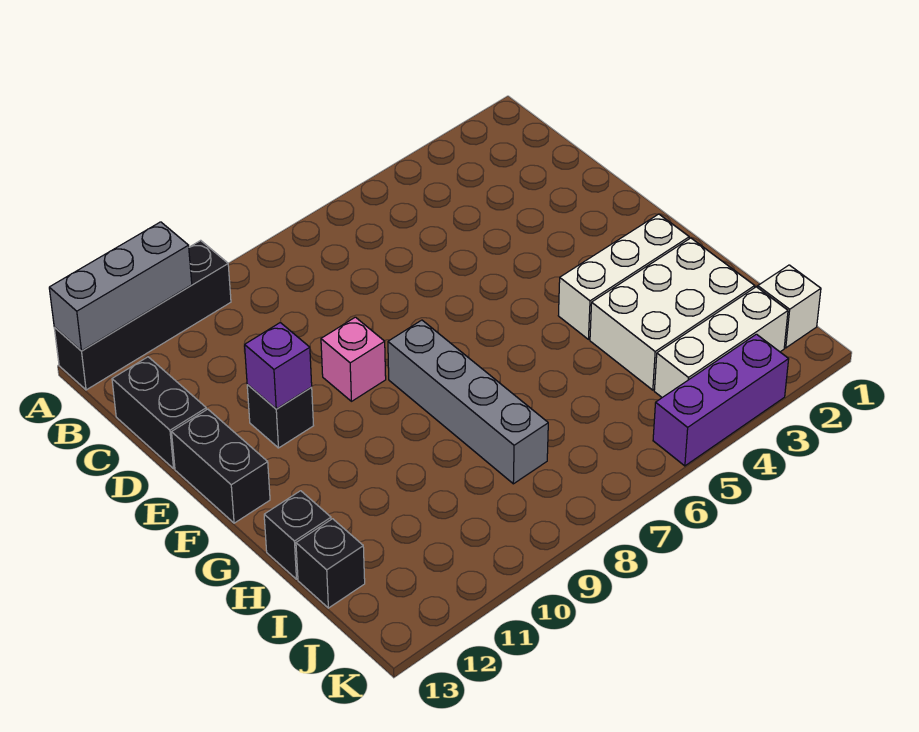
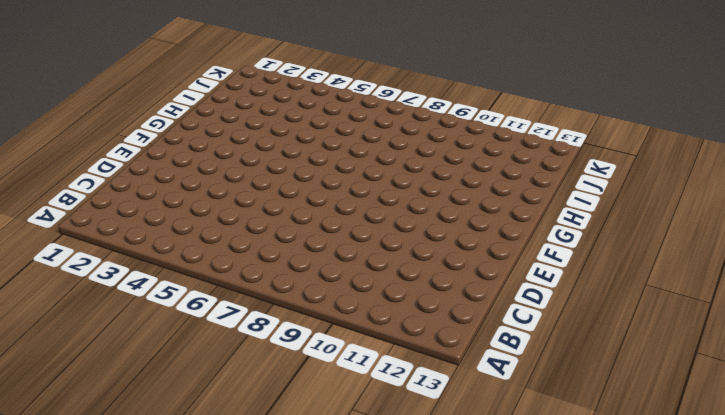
none -> black 1x4 brick [54,240,231,390]
none -> black 1x2 brick [112,357,206,468]
none -> pink 1x1 brick [321,317,386,401]

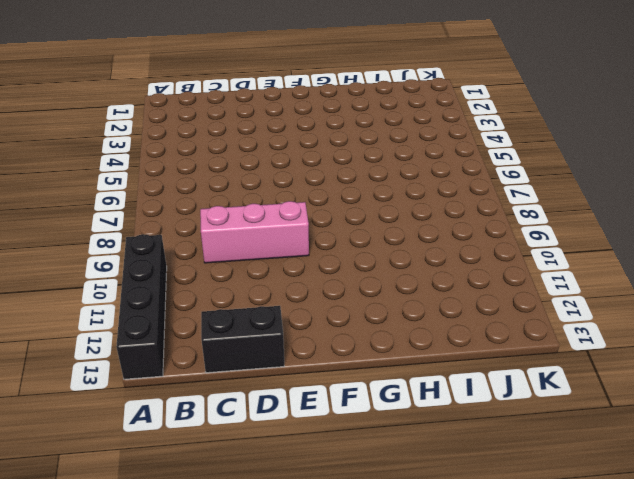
pink 1x3 brick [200,201,309,263] -> pink 1x1 brick [321,317,386,401]
none -> black 1x1 brick [247,385,314,448]
none -> black 1x2 brick [172,409,270,523]
none -> grey 1x4 brick [388,320,548,484]

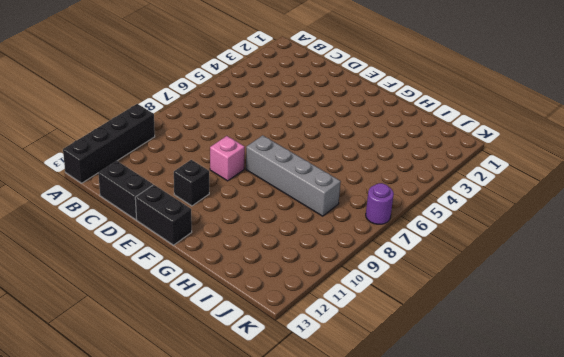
purple 1x1 round brick [366,183,394,224] -> none
none -> white 1x3 brick [558,214,689,339]
none -> white 2x3 brick [590,238,755,390]
none -> black 1x1 brick [264,491,331,579]

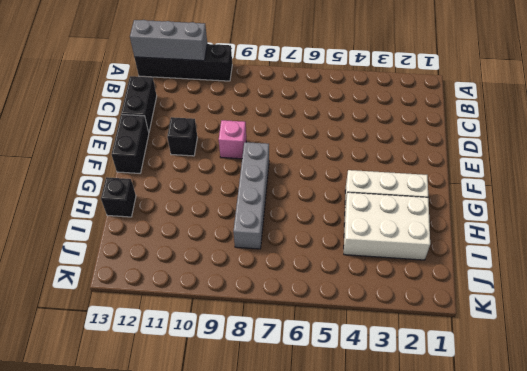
none -> black 1x1 brick [296,519,365,608]
none -> white 1x1 brick [758,265,821,348]
none -> white 1x3 brick [654,287,788,397]

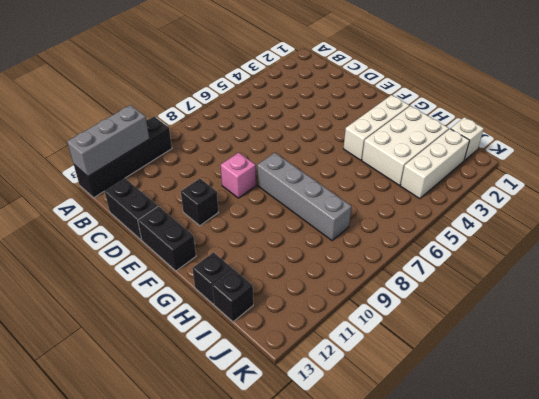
none -> purple 1x3 brick [653,334,789,466]
none -> purple 1x1 brick [244,323,312,409]

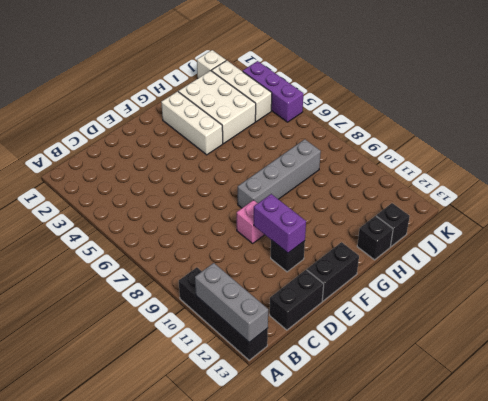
purple 1x2 brick [254,194,306,253] -> purple 1x1 brick [244,323,312,409]

